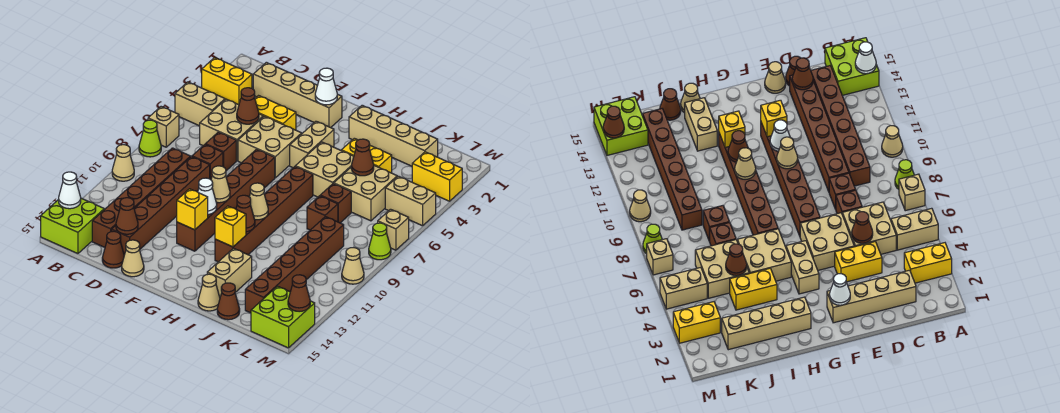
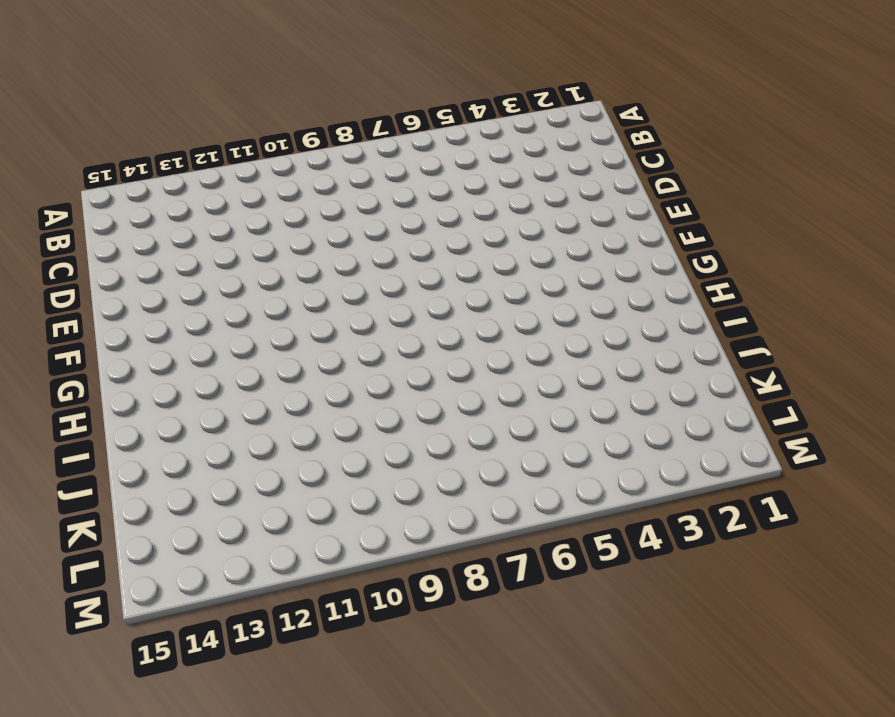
none -> yellow 1x2 brick [202,58,252,105]
none -> tan 1x2 brick [175,82,225,126]
none -> tan 1x1 brick [148,107,179,147]
none -> lime 1x1 cone [139,120,161,157]

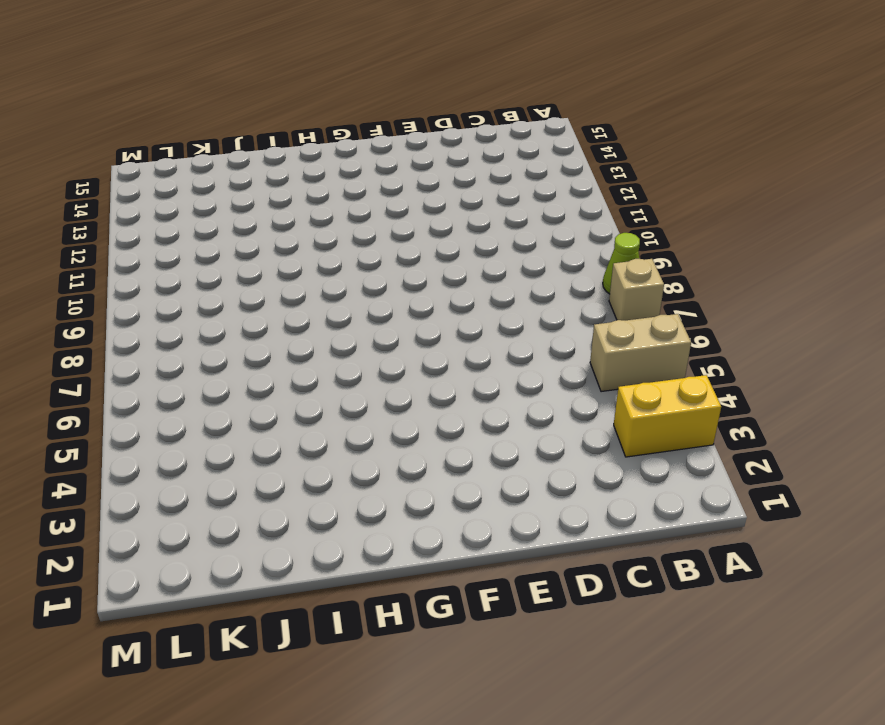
none -> tan 1x1 cone [112,145,134,181]
none -> lime 2x2 brick [41,198,104,254]
none -> tan 1x4 brick [253,62,342,128]
none -> tan 2x2 brick [200,99,263,161]

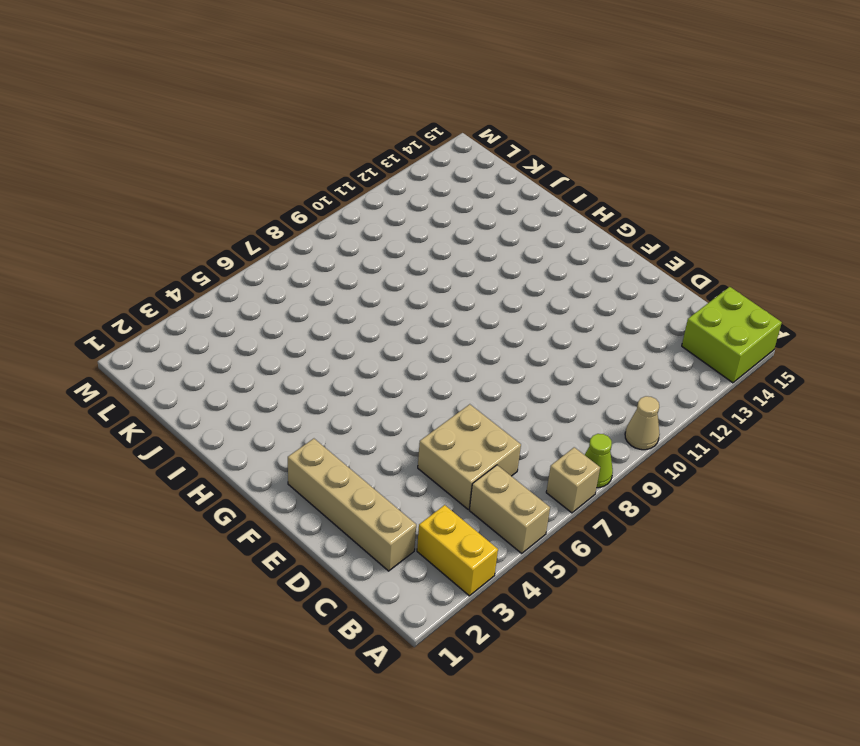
none -> brown 1x6 brick [92,148,191,247]
none -> yellow 1x2 brick [255,96,296,130]
none -> brown 1x1 brick [205,132,236,171]
none -> brown 1x1 brick [192,145,223,180]

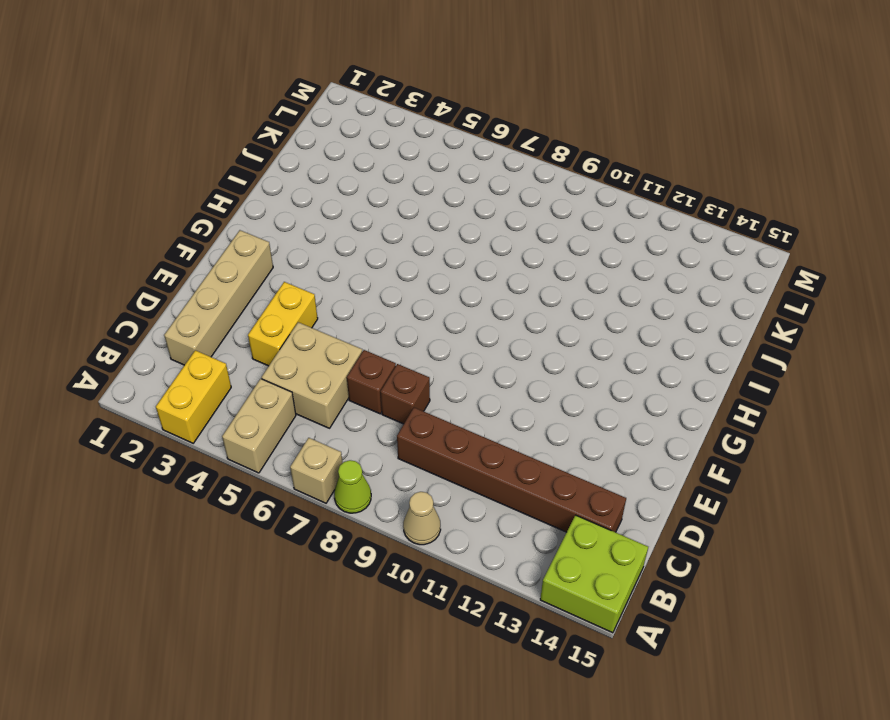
none -> brown 1x6 brick [112,157,210,255]
none -> brown 1x1 cone [102,231,124,268]
none -> tan 2x2 brick [238,116,302,178]
none -> tan 1x1 cone [122,240,144,277]

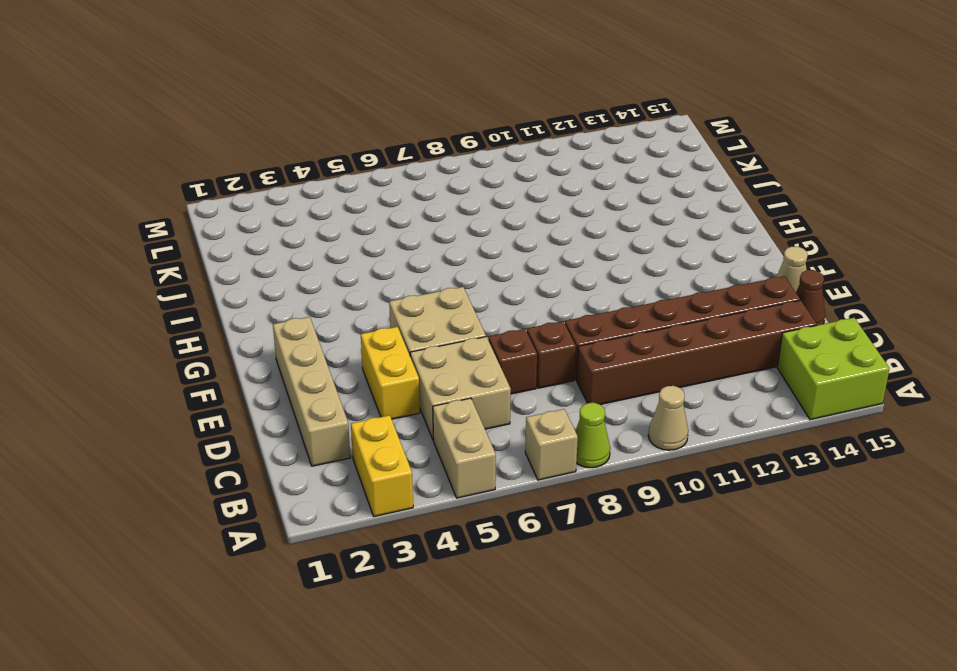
none -> brown 1x6 brick [177,149,275,251]
none -> tan 1x2 brick [290,121,334,168]
none -> tan 1x4 brick [349,105,438,166]
none -> tan 2x2 brick [295,142,354,197]

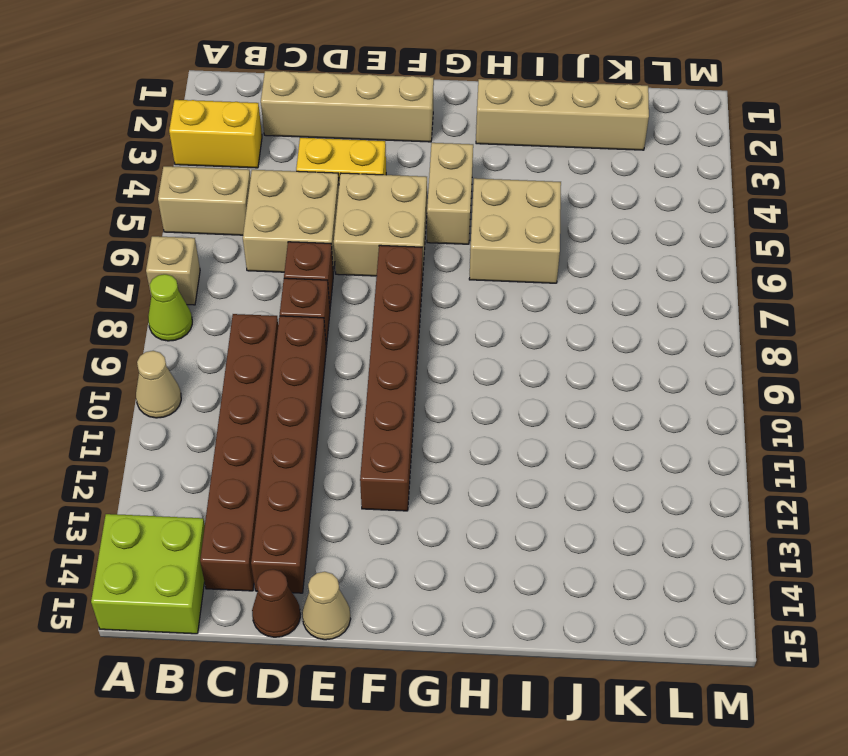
none -> brown 1x6 brick [215,167,313,262]
none -> yellow 1x2 brick [341,138,392,173]
none -> tan 1x2 brick [207,248,252,297]
none -> tan 1x1 cone [198,274,220,311]

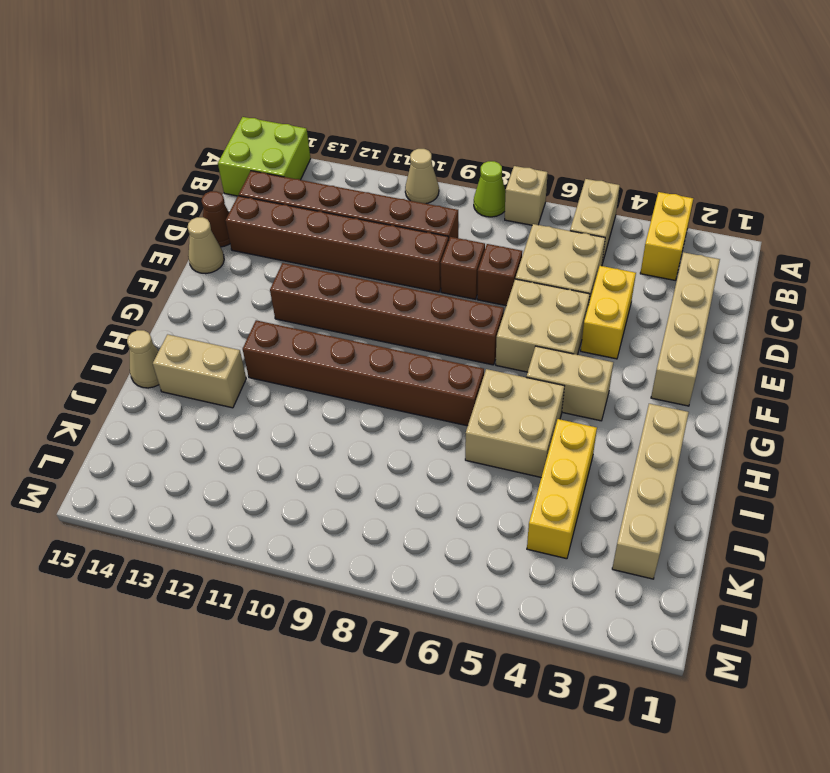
yellow 1x3 brick [527,419,597,559] -> yellow 1x2 brick [341,138,392,173]
none -> tan 2x2 brick [334,166,397,221]
none -> brown 1x1 brick [320,184,351,223]
none -> brown 1x1 brick [307,196,338,230]
none -> brown 1x1 cone [217,283,240,320]

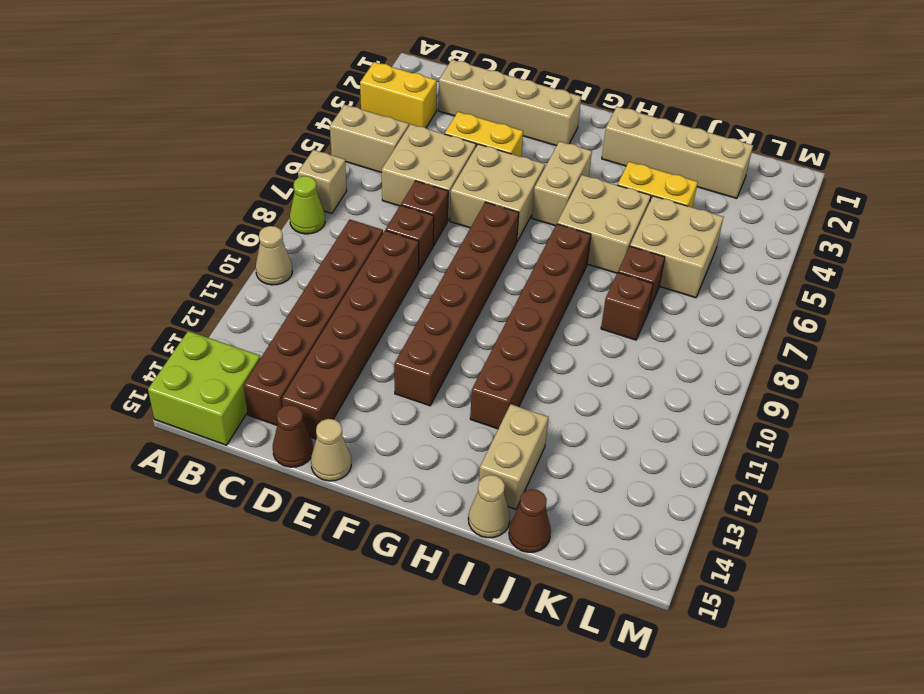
none -> brown 1x6 brick [245,217,344,313]
none -> yellow 1x2 brick [412,152,462,201]
none -> tan 1x2 brick [385,176,436,226]
none -> lime 2x2 brick [251,286,315,348]

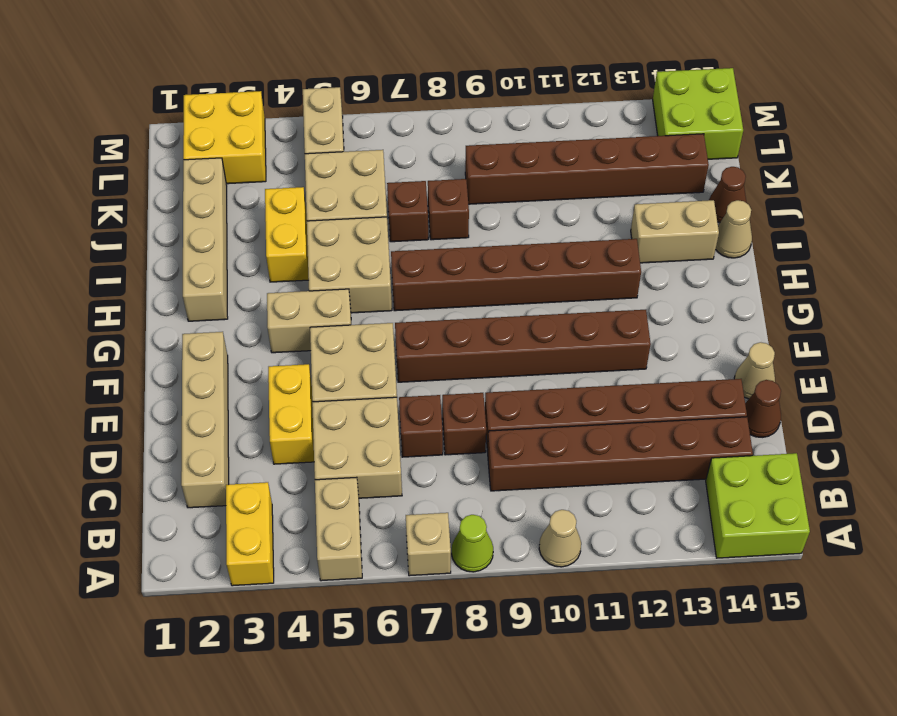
yellow 2x2 brick [183,91,266,184] -> yellow 1x2 brick [412,152,462,201]
none -> tan 1x1 brick [378,209,409,250]
none -> lime 1x1 cone [369,223,391,260]
none -> tan 1x1 cone [342,248,364,284]
none -> white 1x1 cone [59,172,81,209]

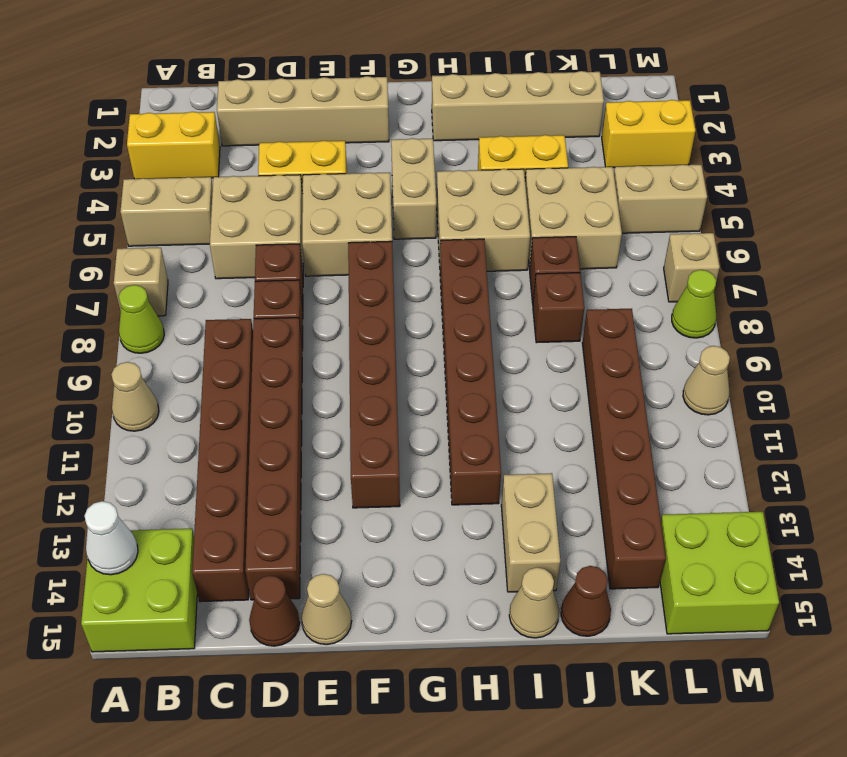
none -> brown 1x1 cone [237,88,259,124]
none -> brown 1x1 cone [116,198,138,234]
none -> white 1x1 cone [315,68,337,105]
none -> tan 1x1 cone [211,166,230,203]

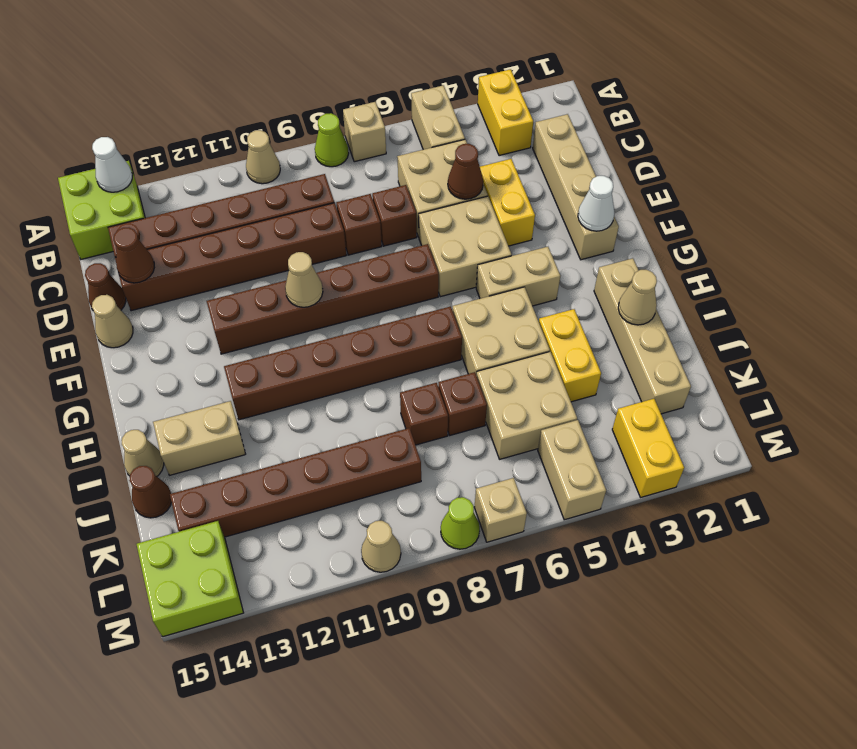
tan 1x1 cone [618,270,657,325] -> tan 1x1 cone moved to [249,183,268,220]
none -> white 1x1 cone [198,178,217,215]
none -> yellow 1x1 brick [177,189,208,230]
none -> brown 1x1 cone [236,195,255,232]
none -> yellow 1x1 brick [215,206,246,247]

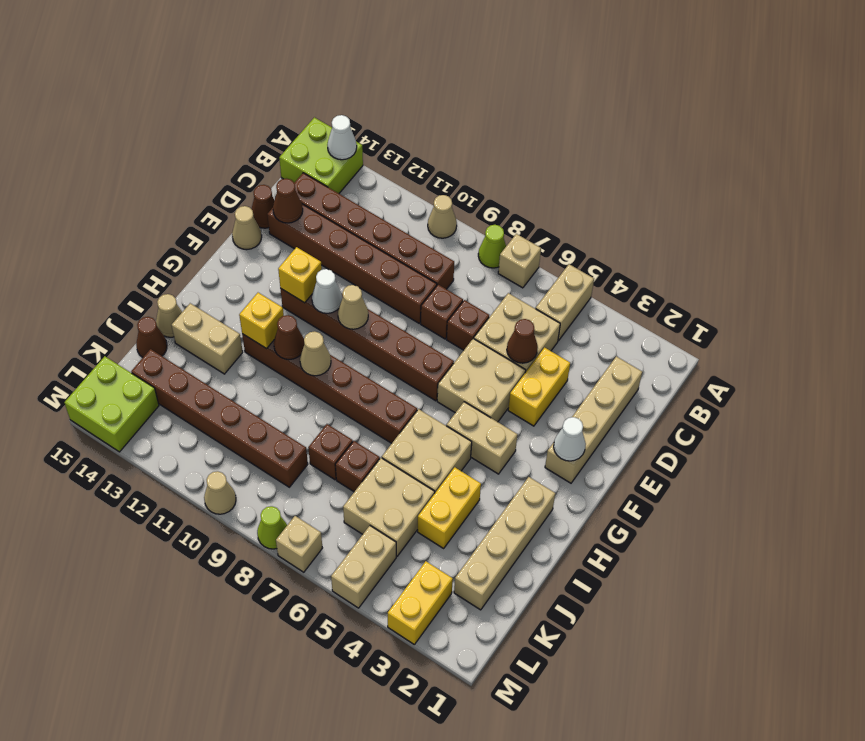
none -> yellow 1x2 brick [202,58,252,105]
none -> brown 1x1 cone [351,139,374,176]
none -> brown 1x1 cone [288,275,310,312]

